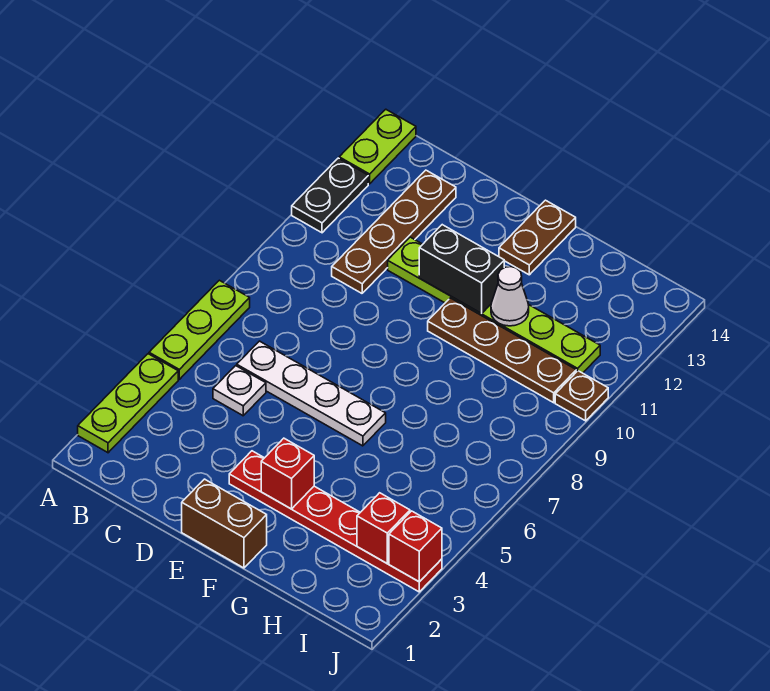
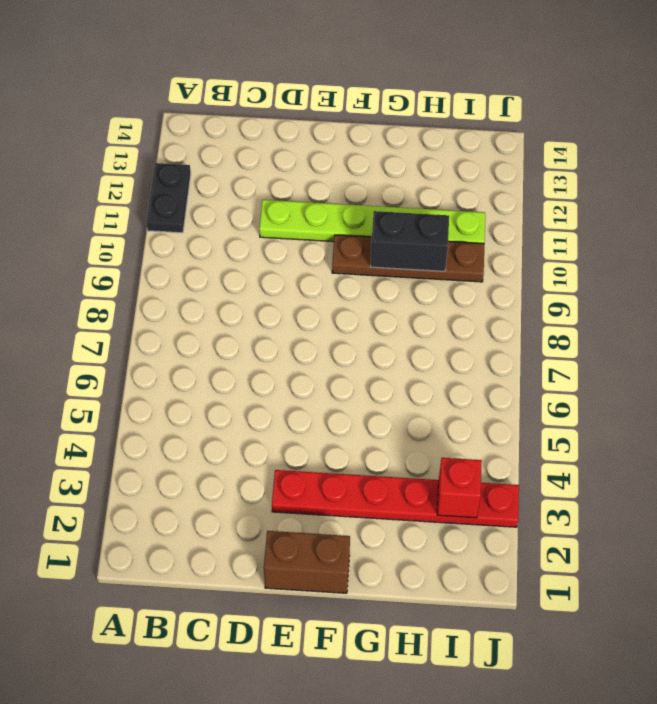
black 1x2 brick [370,211,449,271] -> black 1x2 brick moved to [419,225,504,314]
none -> lime 1x3 plate [78,354,178,453]
none -> lime 1x3 plate [149,280,250,379]
none -> lime 1x2 plate [339,109,416,184]

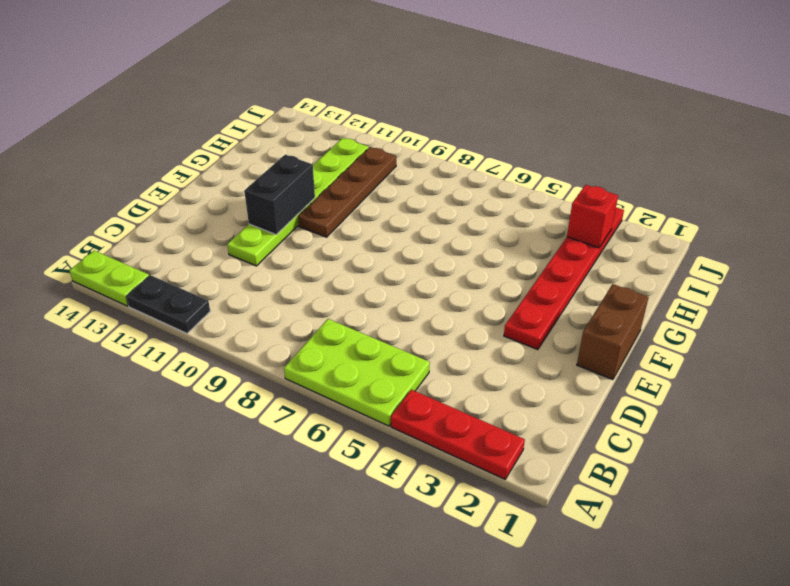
red 1x3 plate [391,390,525,479] -> lime 1x3 plate [78,354,178,453]
lime 2x3 plate [284,319,430,426] -> lime 1x3 plate [149,280,250,379]
none -> white 1x1 plate [213,366,266,416]
none -> white 1x4 plate [237,341,386,446]
none -> brown 1x4 plate [332,170,456,293]

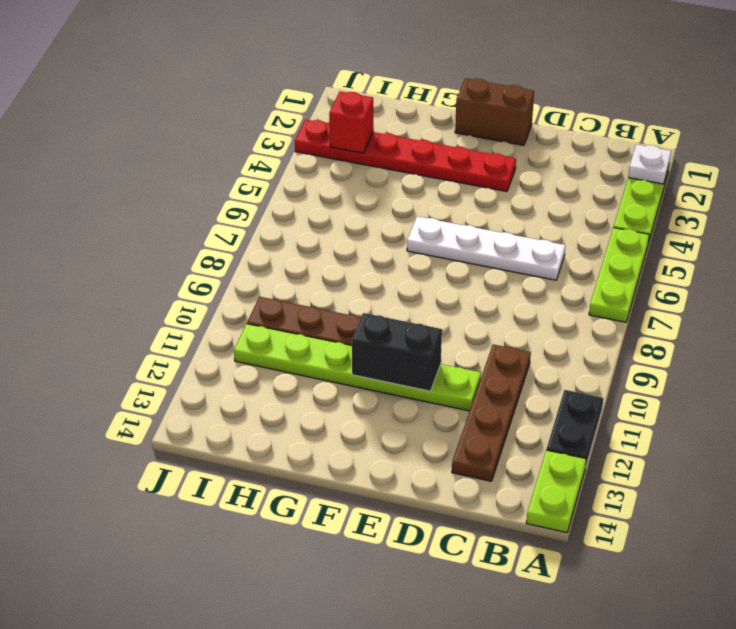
white 1x1 plate [628,144,671,184] -> white 1x1 plate moved to [213,366,266,416]
none -> brown 1x2 plate [499,200,576,275]
none -> brown 1x1 plate [555,371,608,421]
none -> red 1x1 brick [261,438,314,509]

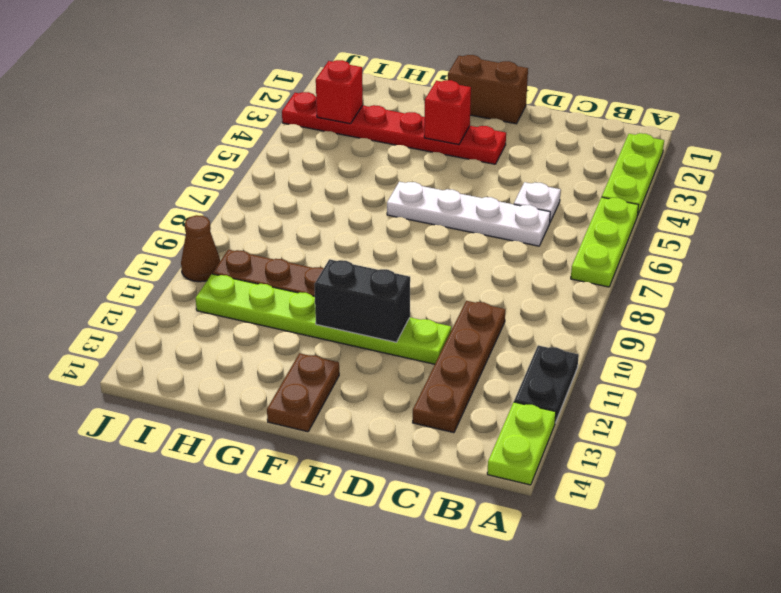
brown 1x1 cone [181,215,220,282] -> brown 1x1 plate [555,371,608,421]
none -> white 1x1 cone [491,267,529,326]
none -> red 1x1 brick [389,511,442,582]

